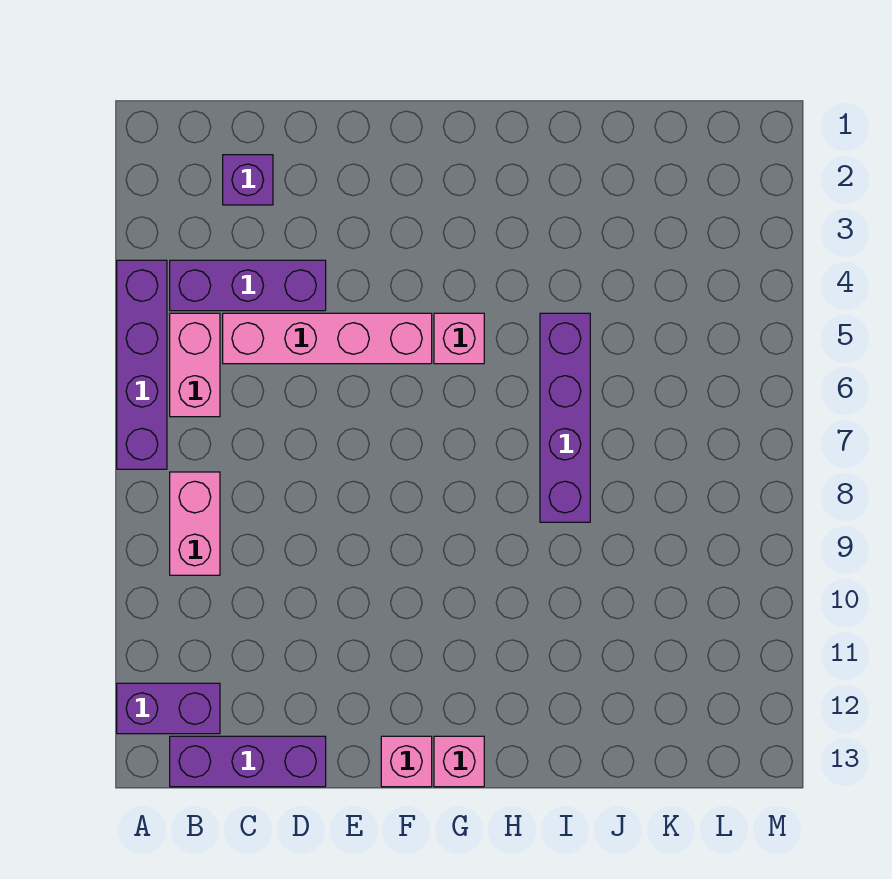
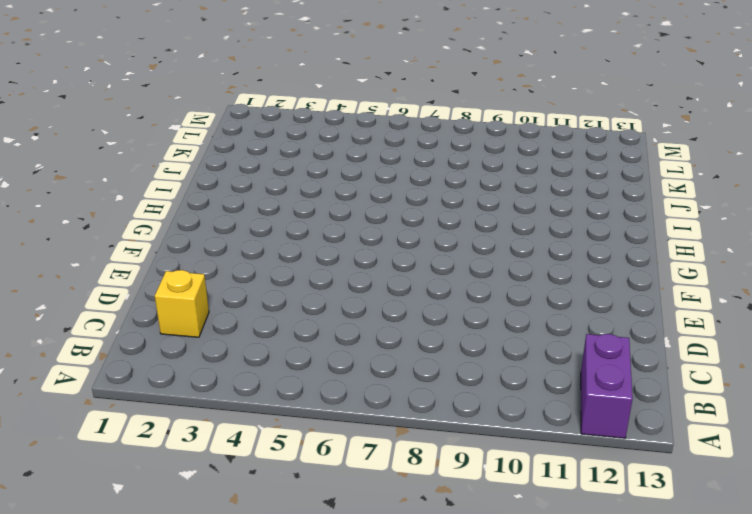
yellow 1x1 brick [155,270,209,337] -> purple 1x1 brick [223,155,273,205]
none -> purple 1x4 brick [117,260,167,469]
none -> purple 1x3 brick [170,260,326,311]
none -> pink 1x2 brick [170,313,220,417]

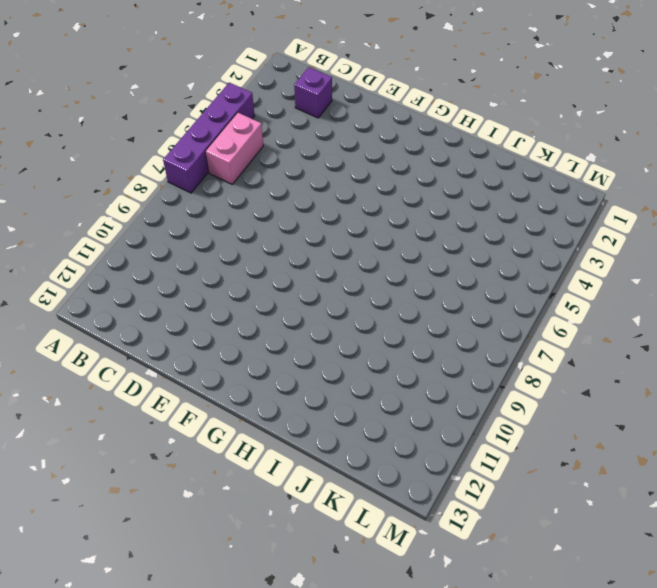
none -> purple 1x2 brick [117,683,220,734]
none -> purple 1x3 brick [170,260,326,311]
none -> pink 1x2 brick [170,472,220,575]

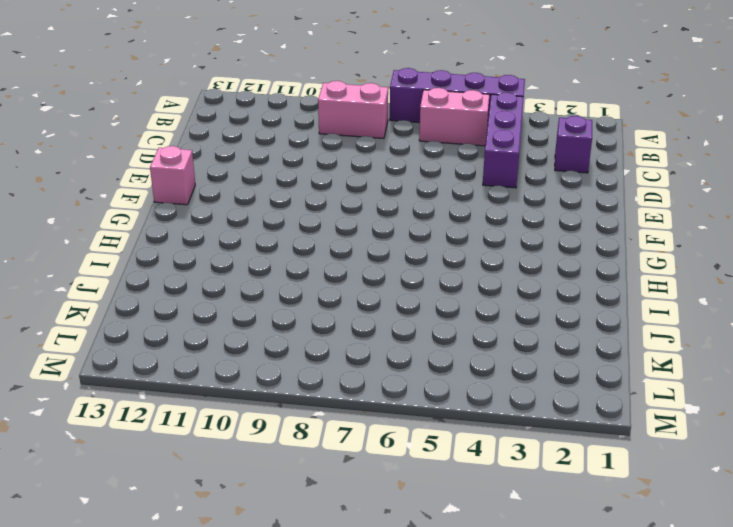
none -> purple 1x2 brick [117,683,220,734]
none -> purple 1x3 brick [170,736,326,787]
none -> pink 1x4 brick [223,313,432,364]

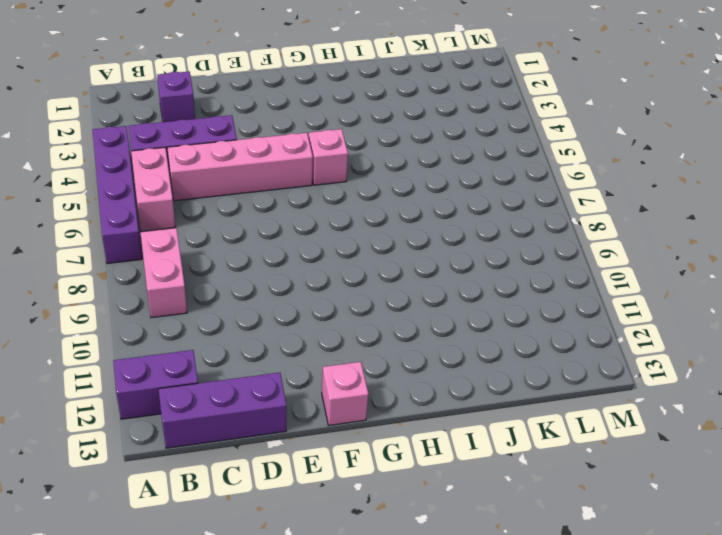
none -> pink 1x1 brick [434,736,484,787]
none -> purple 1x4 brick [540,313,590,522]

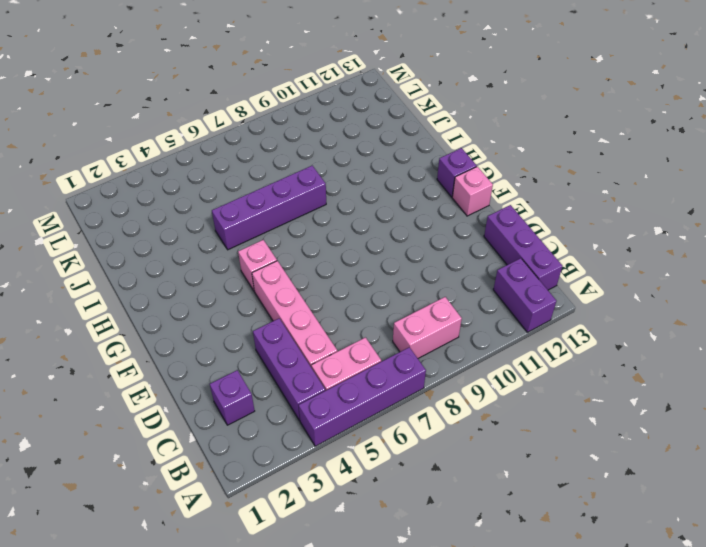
purple 1x1 brick [437,148,477,197] -> pink 1x1 brick [434,736,484,787]

